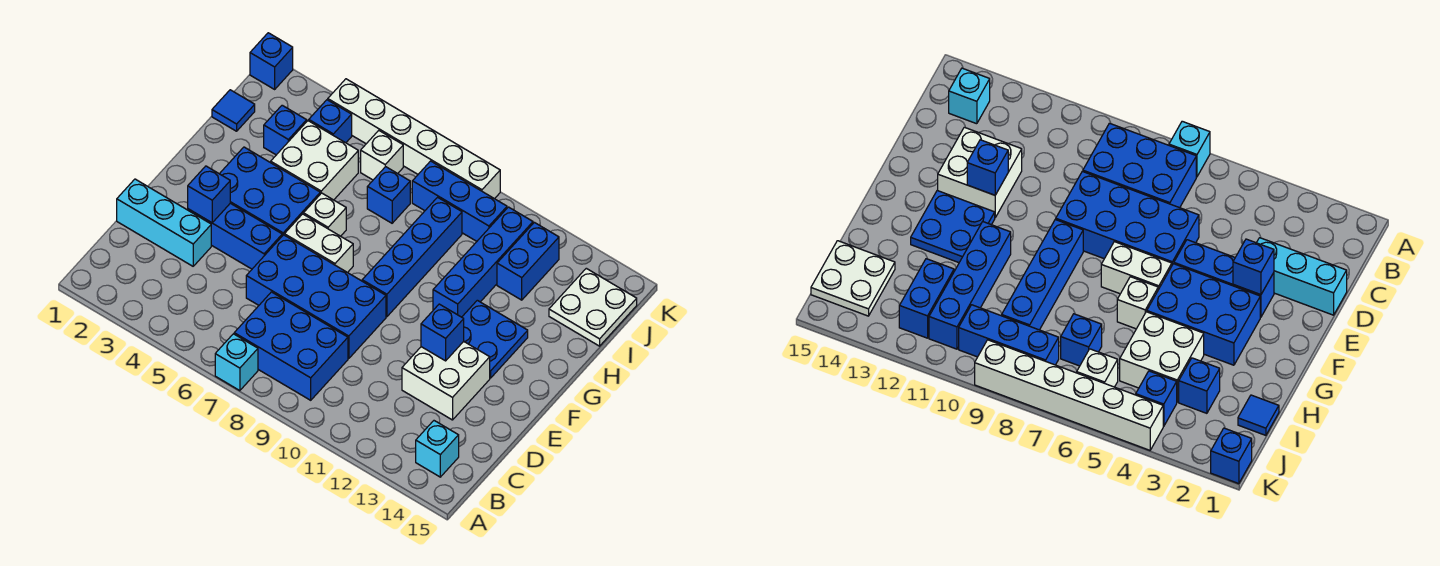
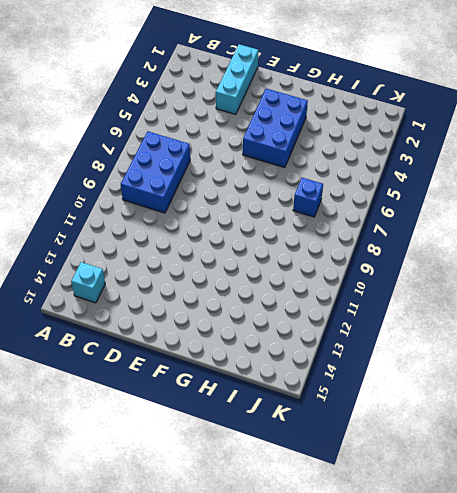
none -> cyan 1x1 brick [215,334,258,391]
none -> blue 2x4 brick [246,235,386,359]
none -> white 2x2 brick [402,341,490,420]

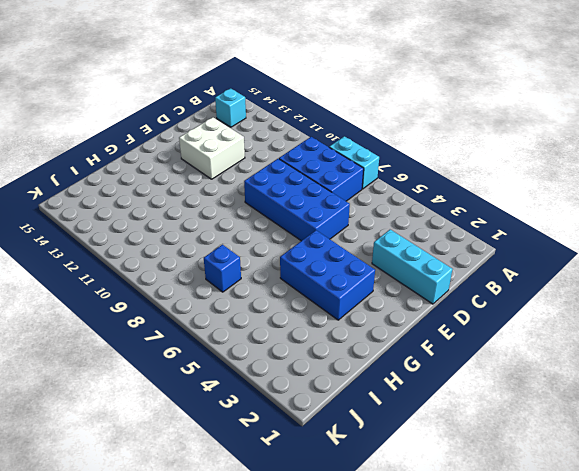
cyan 1x2 brick [329,136,379,189] -> cyan 1x1 brick [215,334,258,391]
none -> blue 1x3 brick [188,203,282,269]
none -> white 1x2 brick [284,214,353,273]
none -> blue 1x4 brick [362,197,462,317]

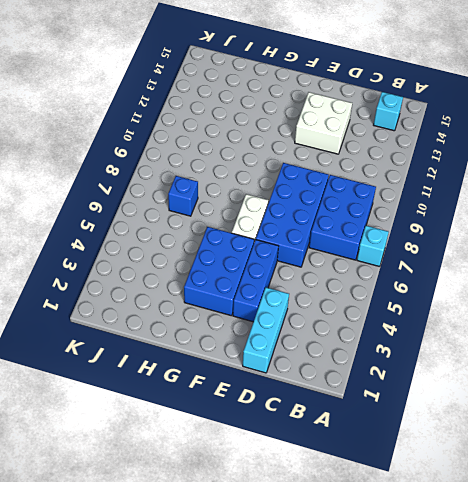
none -> blue 1x4 brick [362,197,462,317]
none -> blue 2x2 plate [462,300,528,378]
none -> white 1x1 brick [303,193,346,236]

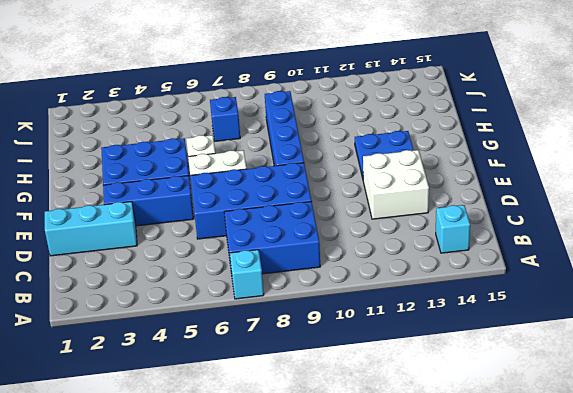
none -> blue 1x4 brick [433,207,533,317]
none -> white 2x2 brick [271,121,358,200]
none -> blue 1x1 tile [212,90,255,131]

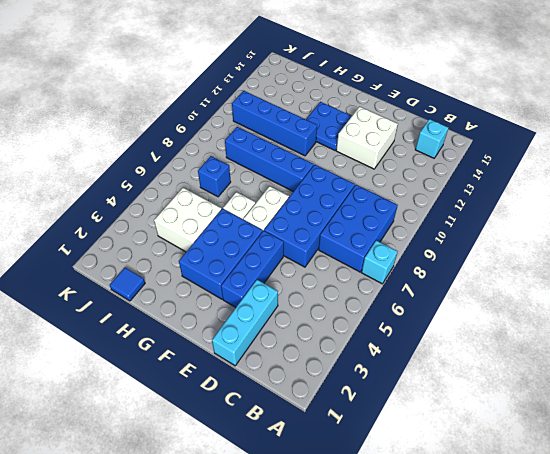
none -> blue 1x1 brick [264,105,307,155]
none -> blue 1x2 brick [497,222,559,300]
none -> white 2x2 plate [549,268,637,346]

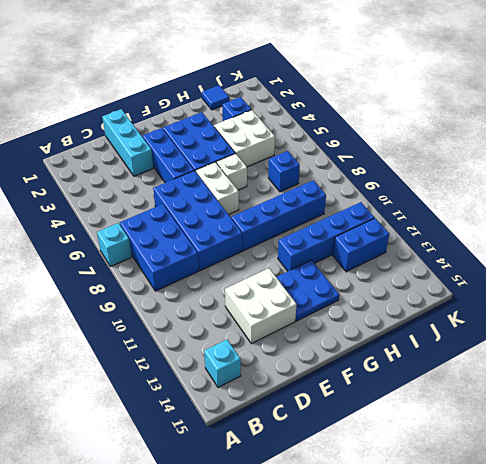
none -> white 2x2 plate [549,268,637,346]
none -> blue 1x1 brick [309,100,352,143]
none -> white 1x1 brick [361,131,403,180]

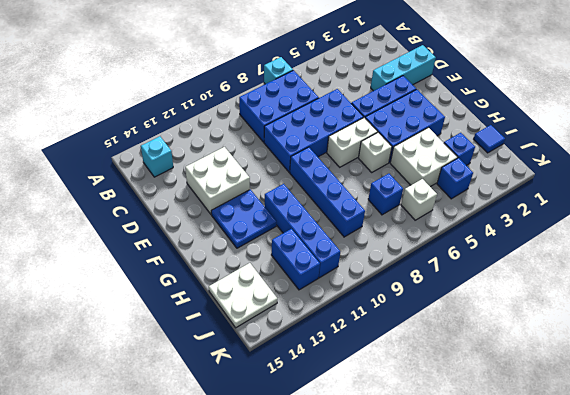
none -> blue 1x3 brick [412,161,507,241]
none -> blue 1x1 brick [250,33,293,89]
none -> white 1x6 brick [328,79,500,199]

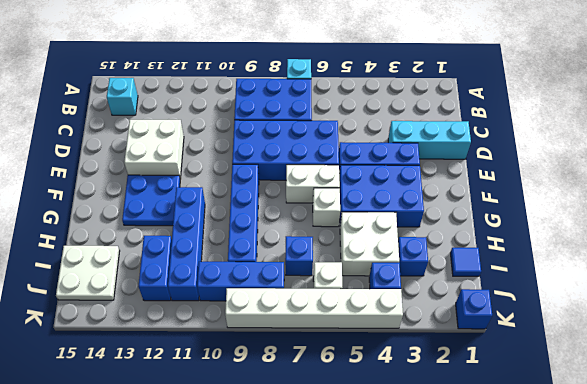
none -> blue 1x1 brick [188,166,230,223]
none -> blue 1x1 brick [421,304,464,361]

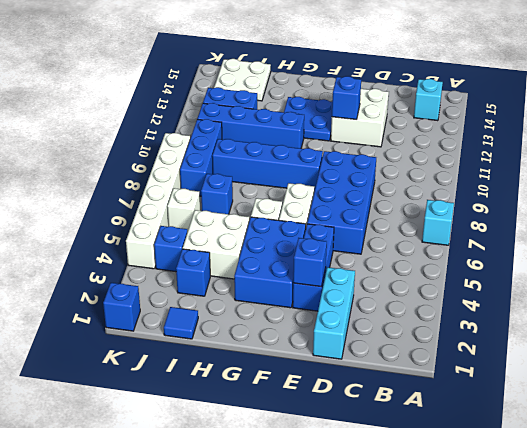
none -> blue 2x3 brick [234,292,348,400]

